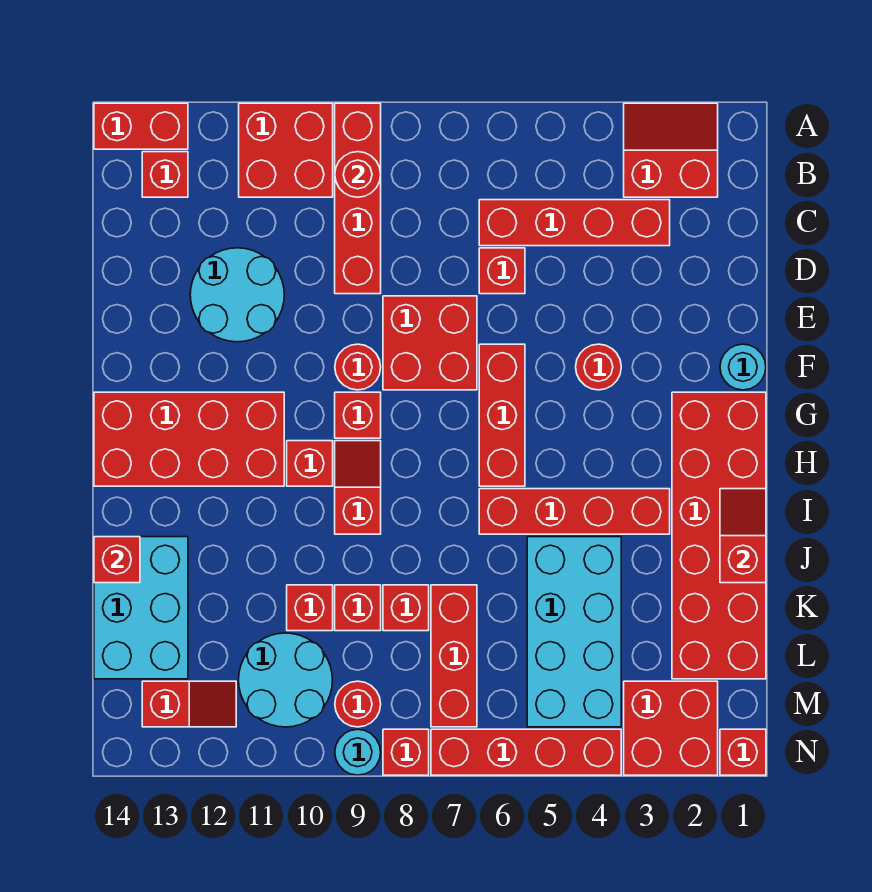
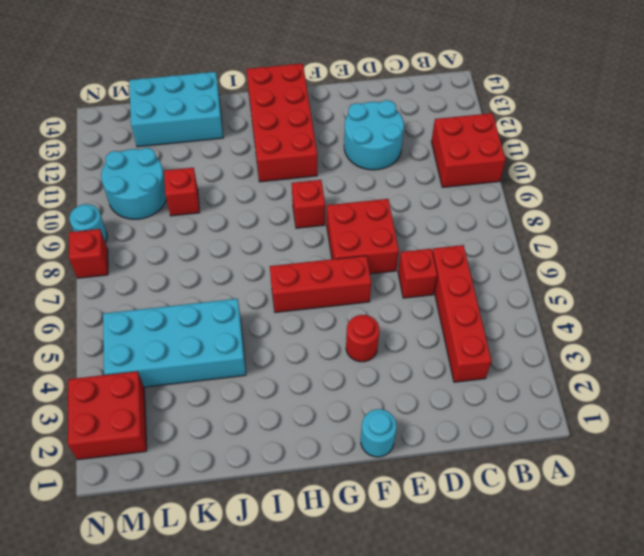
none -> red 2x2 slope [624,103,718,197]
none -> red 1x4 brick [335,103,381,294]
none -> red 1x2 brick [94,103,188,149]
none -> red 1x1 brick [142,152,188,197]

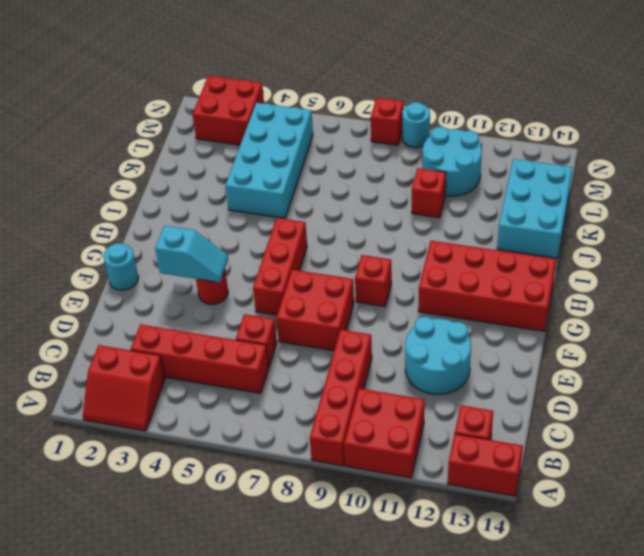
cyan 1x2 slope [155,225,228,282] -> none
none -> red 1x1 round brick [335,344,381,390]
none -> red 2x6 brick [672,392,766,679]
none -> red 1x2 slope [335,441,381,534]
none -> red 1x1 brick [287,441,333,486]

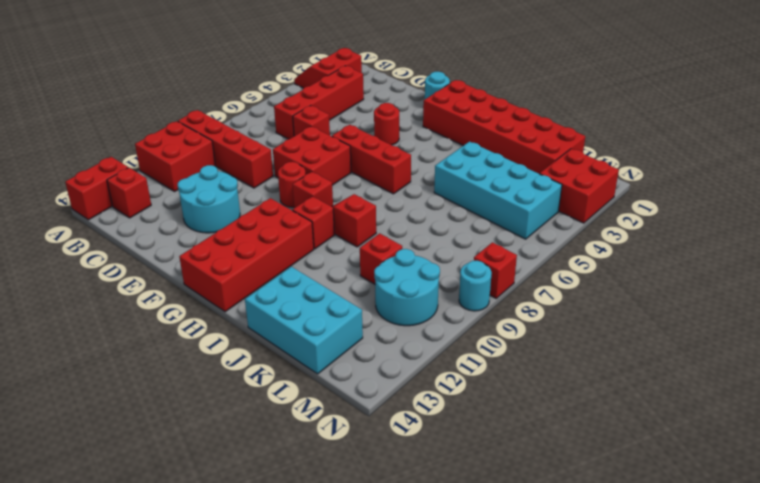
none -> red 1x4 brick [479,489,670,534]
none -> red 1x3 brick [431,585,477,727]
none -> red 1x1 brick [383,585,429,631]
none -> red 1x1 brick [335,585,381,631]

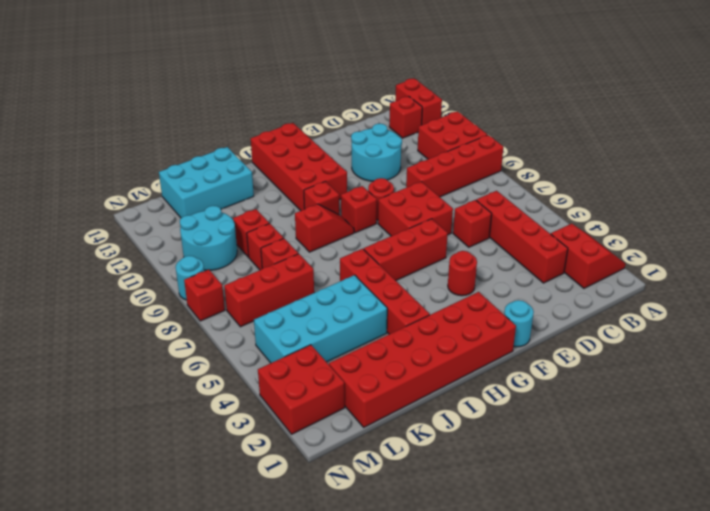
none -> red 1x1 round brick [335,681,381,727]
none -> red 1x2 slope [142,681,236,727]
none -> red 1x1 brick [720,729,766,775]
none -> red 1x4 brick [431,729,621,775]

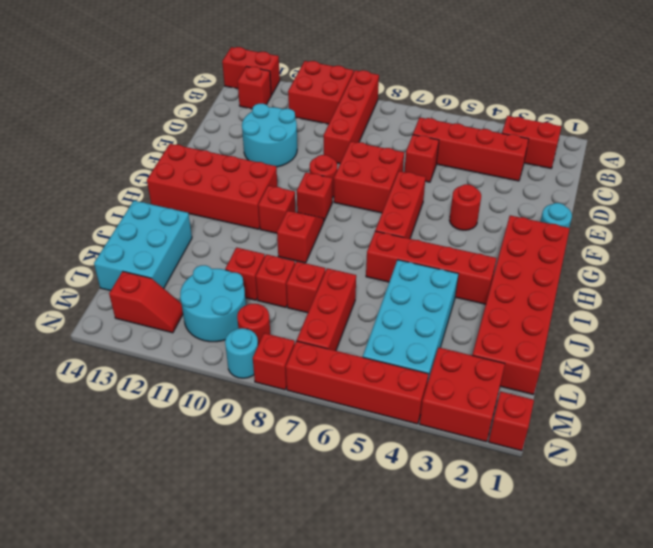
none -> red 1x1 round brick [335,152,381,197]
none -> red 1x2 slope [720,489,766,583]
none -> red 1x1 brick [94,537,140,583]

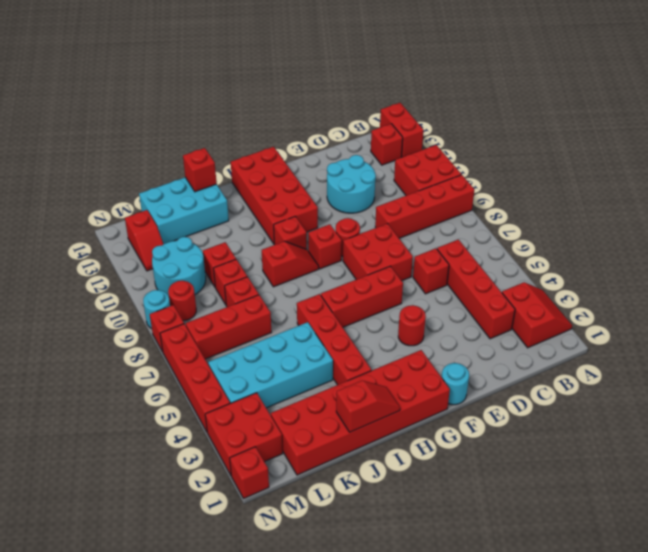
none -> red 1x1 round brick [335,152,381,197]

